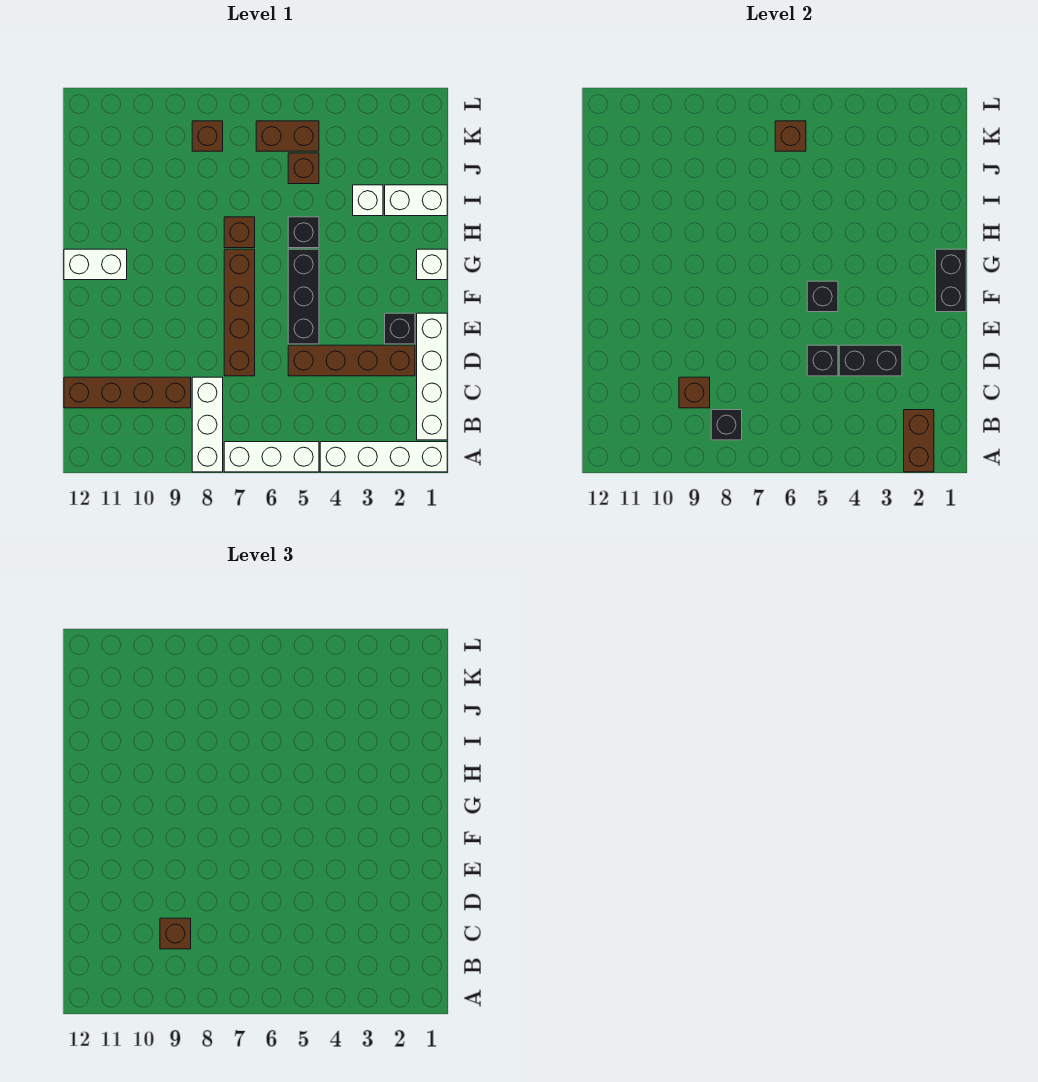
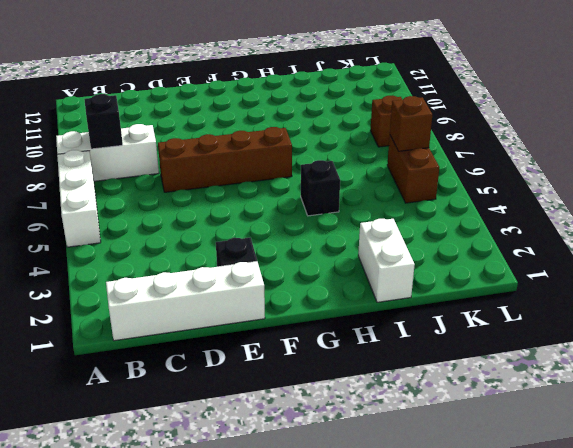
none -> white 1x4 brick [320,442,447,472]
none -> brown 1x4 brick [64,377,191,408]
none -> brown 1x4 brick [288,345,415,376]

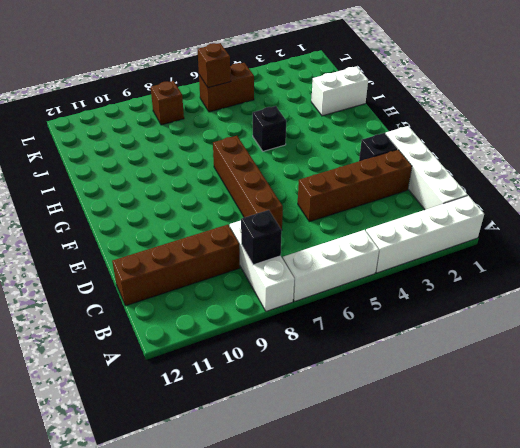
none -> black 1x3 brick [288,249,319,344]
none -> white 1x1 brick [417,249,447,280]
none -> white 1x2 brick [64,249,127,280]

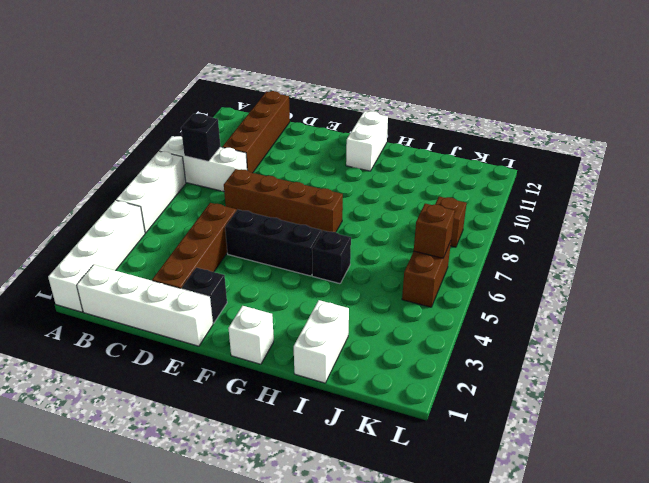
none -> brown 1x1 brick [224,217,255,248]
none -> white 1x1 brick [353,185,383,216]
none -> brown 1x1 brick [288,153,319,184]

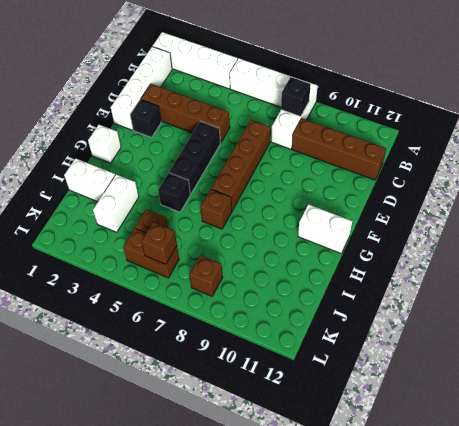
white 1x2 brick [93,174,139,232] -> white 1x1 brick [353,185,383,216]
none -> brown 1x2 brick [904,410,934,472]
none -> brown 1x1 brick [679,377,710,408]
none -> black 1x2 brick [839,345,902,376]

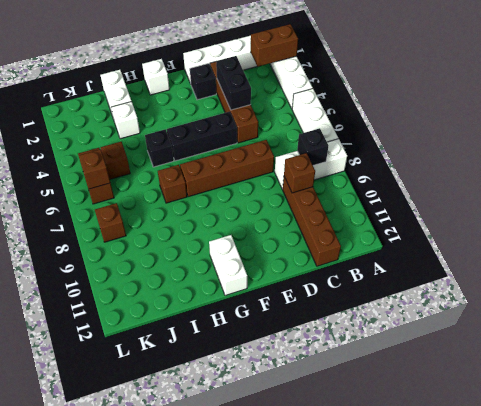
none -> black 1x1 brick [807,345,838,376]
none -> black 1x2 brick [936,249,966,312]
none -> black 1x1 brick [807,281,838,312]

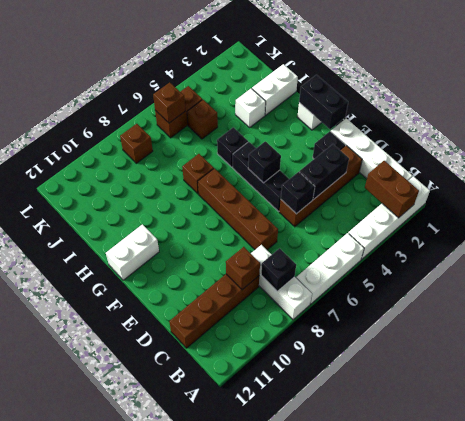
none -> brown 1x1 brick [160,918,191,949]

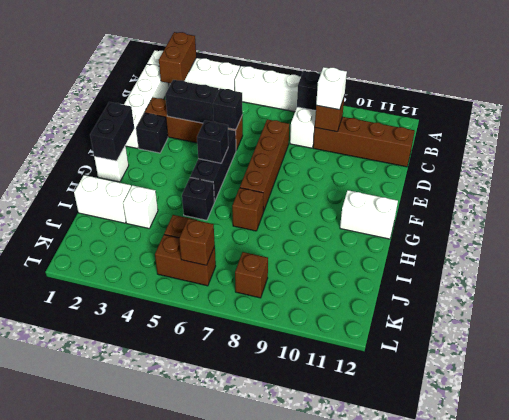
white 1x1 brick [316,67,347,110] -> brown 1x1 brick [160,918,191,949]

